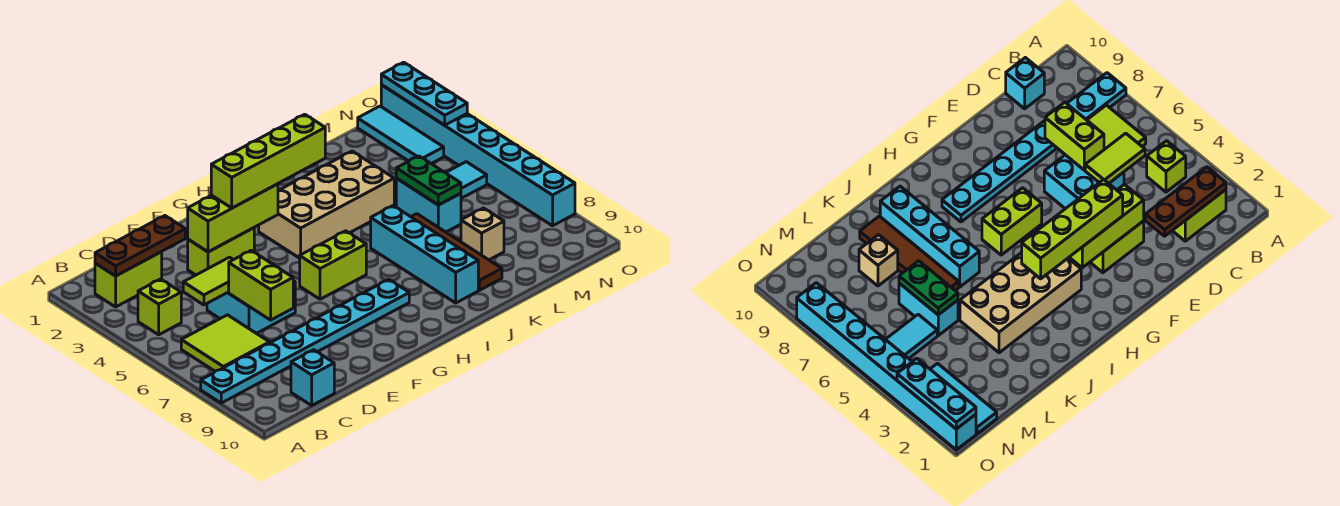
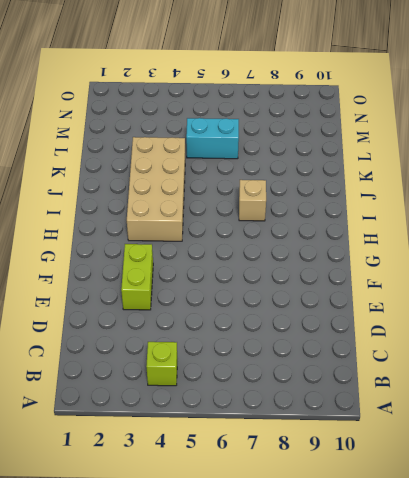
tan 1x1 brick [239,180,266,221] -> tan 1x1 brick moved to [461,208,504,260]
none -> cyan 1x8 plate [201,279,409,403]
none -> lime 1x2 brick [95,252,162,307]
none -> lime 2x2 tile [181,315,270,371]

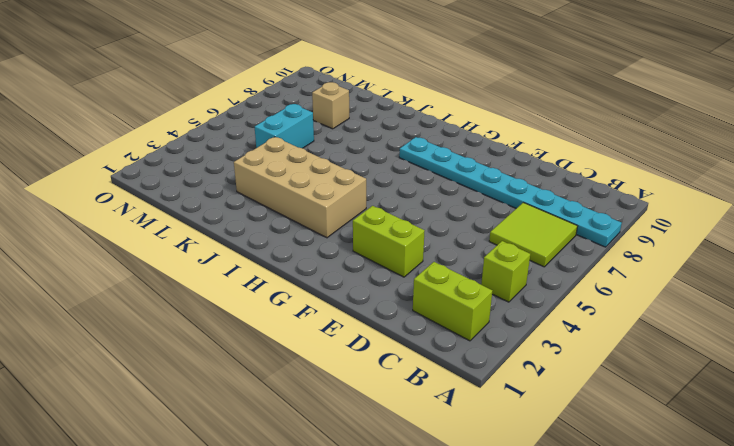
none -> cyan 1x1 brick [291,350,334,405]
none -> cyan 2x2 brick [207,281,295,334]
none -> lime 1x2 brick [300,231,366,299]

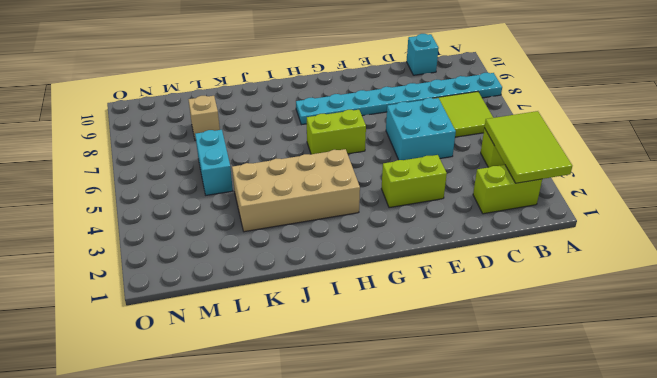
lime 2x3 tile [484,111,572,183] -> brown 1x3 plate [95,216,185,276]
none -> cyan 1x4 brick [371,206,478,303]
none -> brown 1x4 tile [411,214,502,290]
none -> cyan 1x2 tile [446,162,487,198]

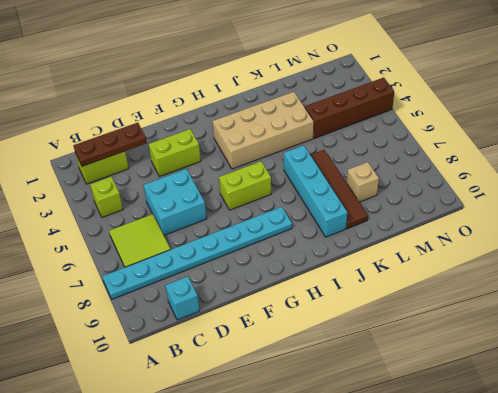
brown 1x4 brick [305,78,394,138] -> cyan 1x8 brick [381,85,575,226]
none -> cyan 1x2 brick [396,179,461,232]
none -> cyan 1x2 tile [446,162,487,198]
none -> cyan 1x3 tile [358,106,444,164]

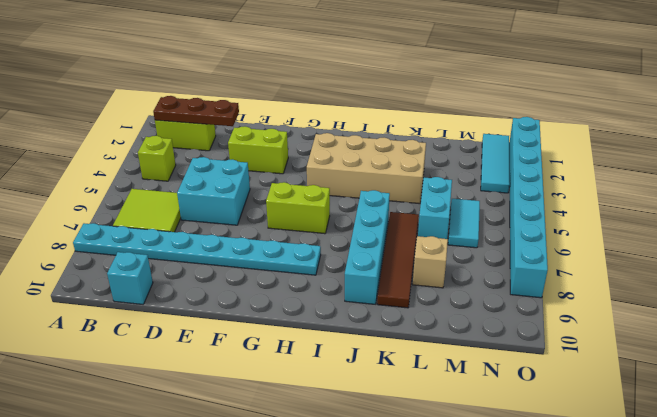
cyan 1x2 tile [448,199,480,248] -> cyan 1x2 tile turned to [446,162,487,198]
none -> lime 1x2 tile [183,257,233,305]
none -> lime 1x2 brick [229,251,293,320]
none -> lime 1x3 brick [188,184,278,252]

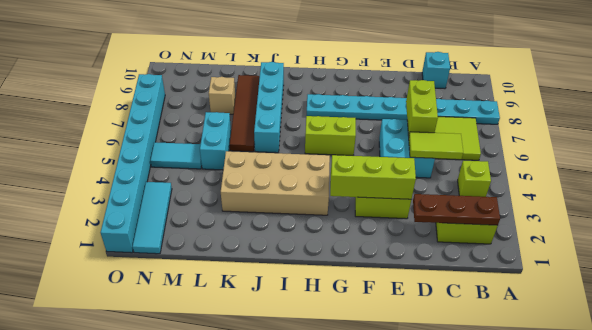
none -> green 1x2 plate [396,156,461,205]
none -> cyan 1x3 plate [381,62,467,125]
none -> lime 1x4 brick [211,114,325,208]

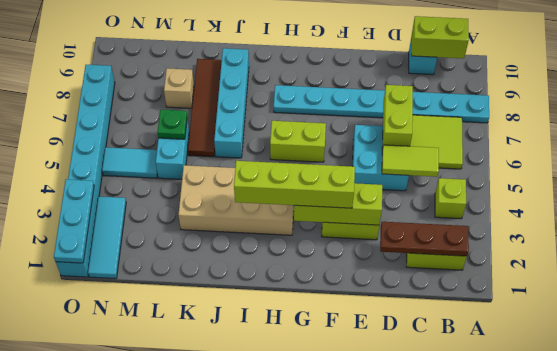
lime 1x2 brick [411,16,469,58] -> none
green 1x1 plate [158,110,187,139] -> green 1x2 plate [396,156,461,205]

